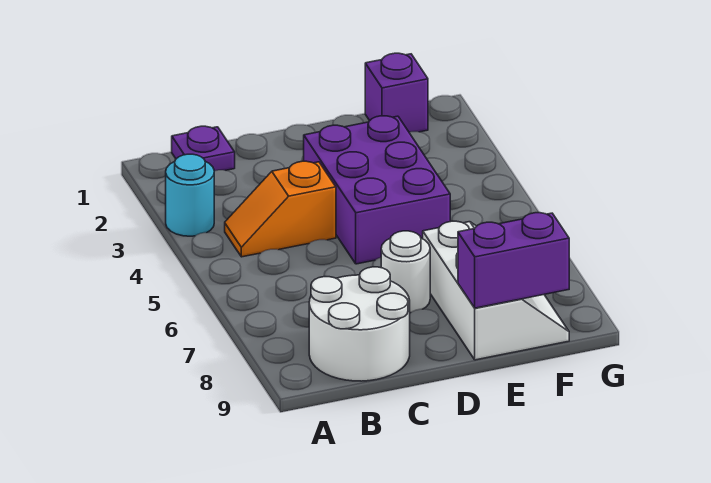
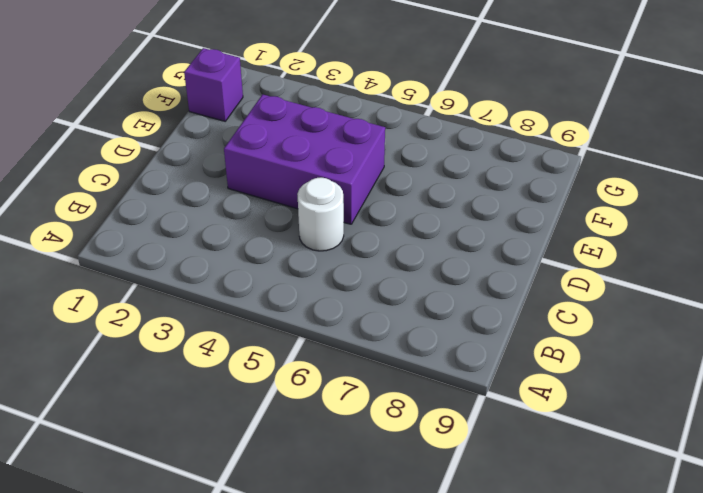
white 1x1 round brick [297,178,344,251] -> white 1x1 round brick moved to [381,231,430,313]
none -> cyan 1x1 round brick [166,154,214,236]
none -> purple 1x1 plate [172,126,235,171]

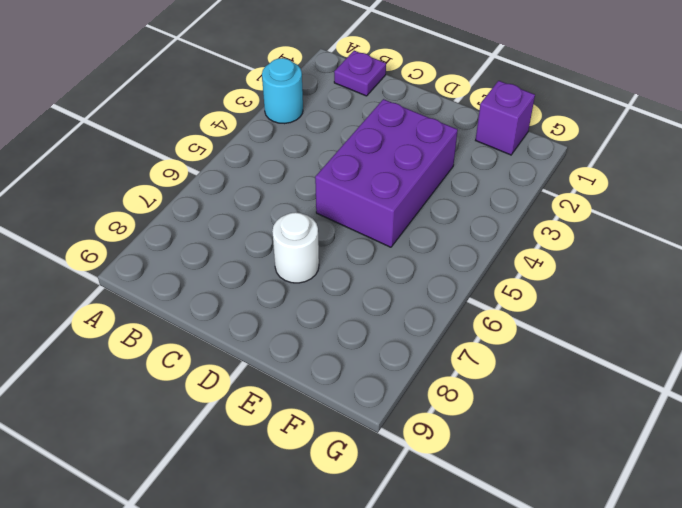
none -> orange 1x2 slope [225,161,336,257]
none -> white 2x2 round brick [309,267,410,381]

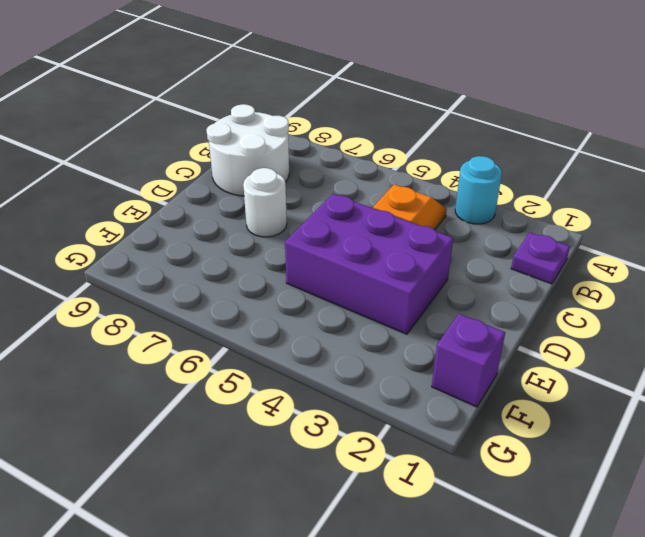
none -> white 2x3 slope [423,221,569,360]
none -> purple 1x2 brick [458,213,569,308]

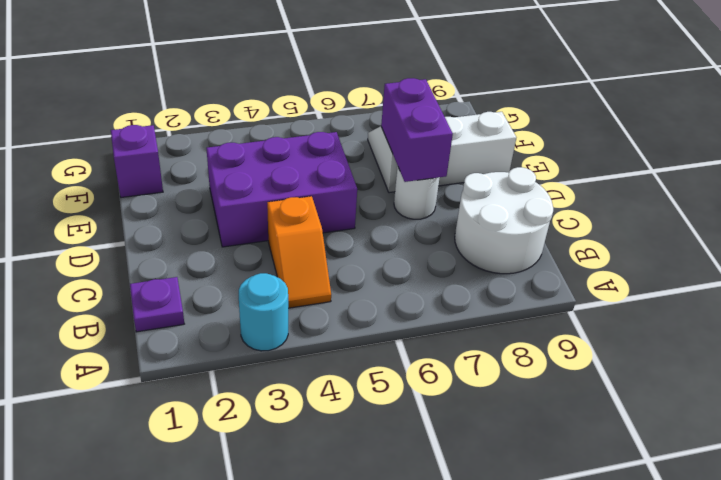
purple 1x2 brick [381,78,453,182] -> purple 1x2 brick moved to [458,213,569,308]

